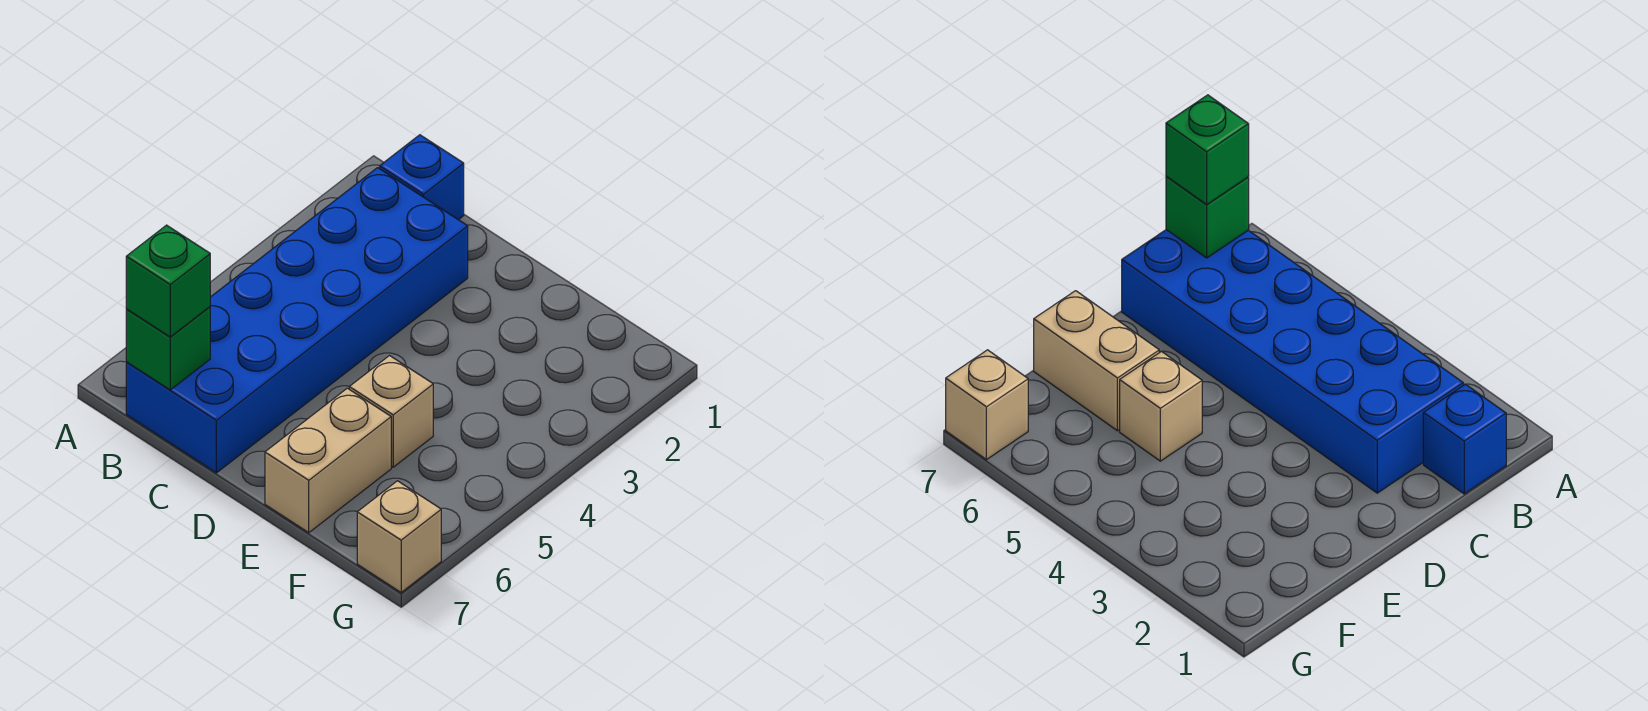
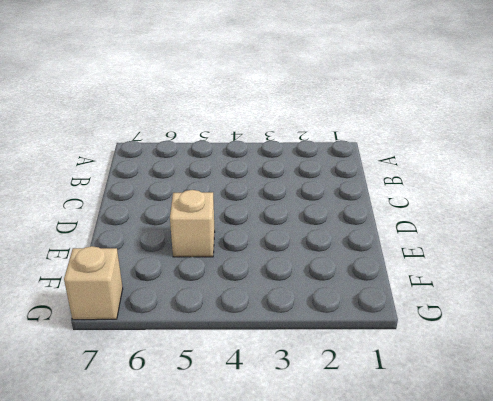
none -> blue 1x1 brick [380,135,464,220]
none -> blue 2x6 brick [126,168,468,473]

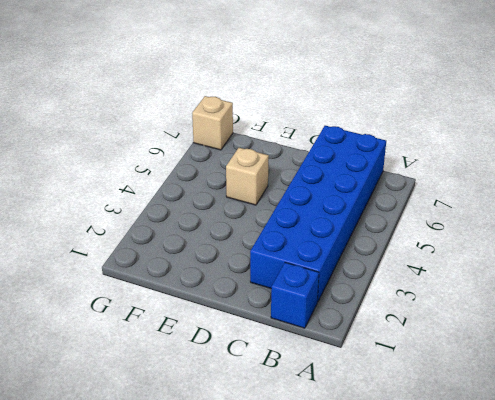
none -> tan 1x2 brick [265,388,391,533]
none -> green 1x1 brick [126,307,210,390]

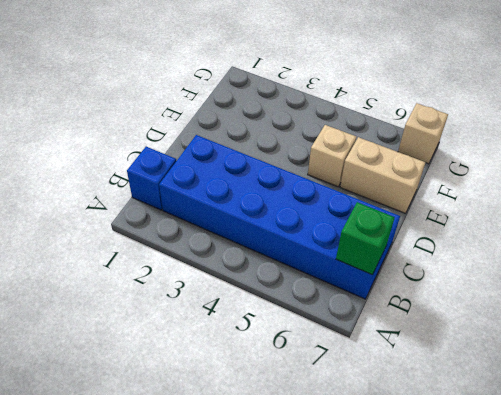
none -> green 1x1 brick [126,225,210,337]

